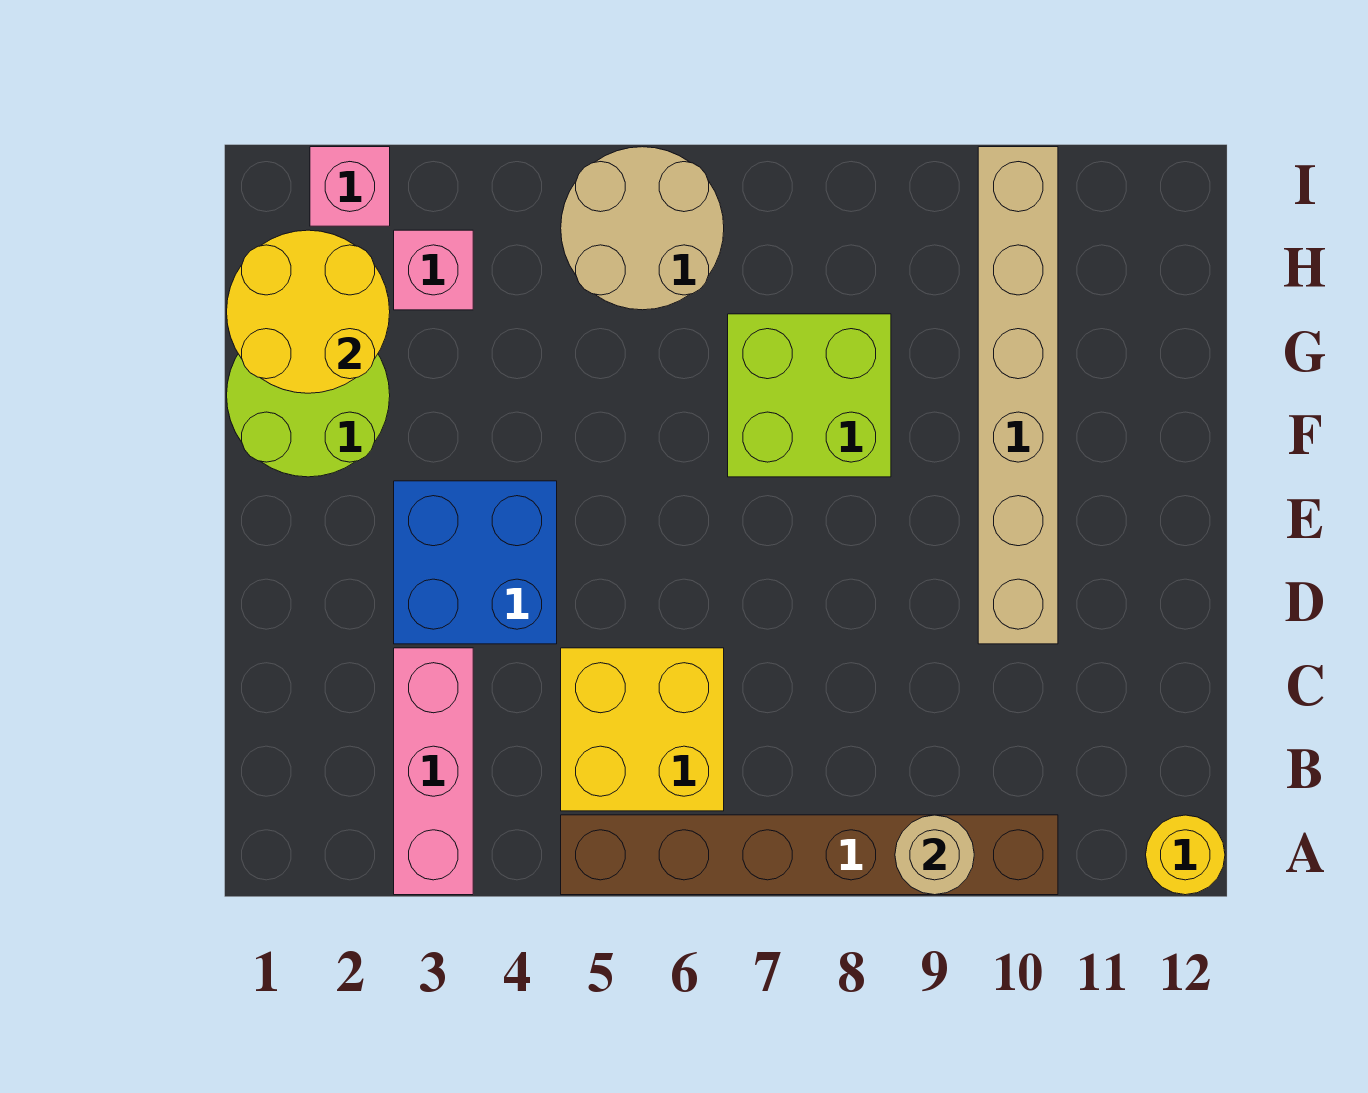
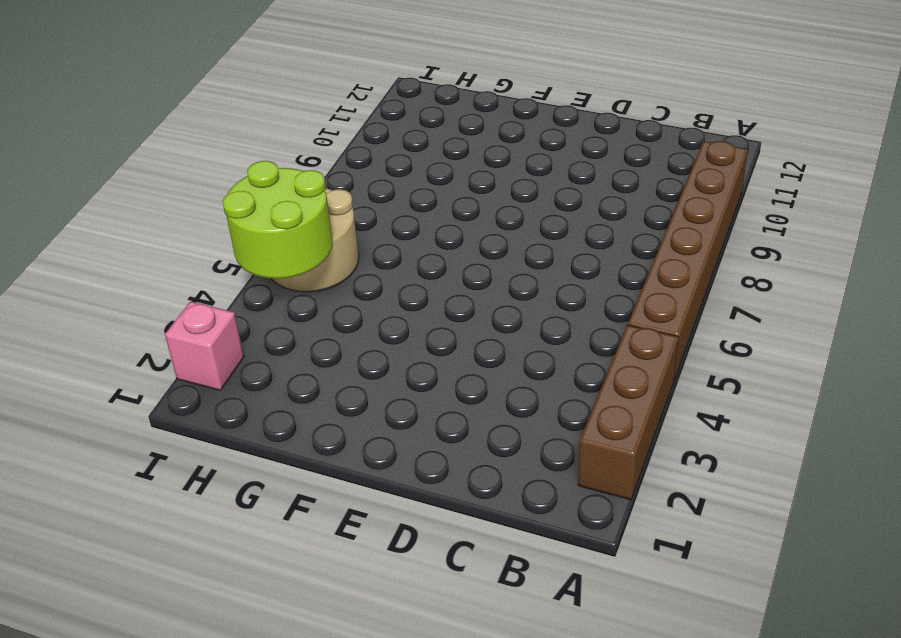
brown 1x3 brick [578,325,678,500] -> pink 1x3 brick [394,648,473,895]
lime 2x2 round brick [223,161,333,279] -> lime 2x2 round brick moved to [227,354,390,477]
none -> yellow 1x1 round brick [1146,815,1225,895]
none -> yellow 2x2 brick [561,648,724,811]
none -> blue 2x2 brick [394,481,557,644]

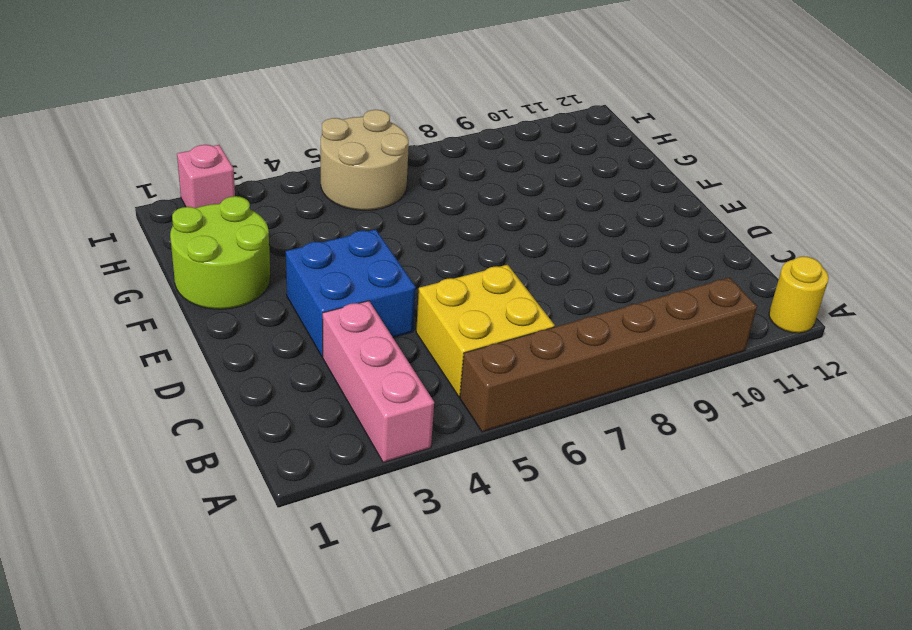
none -> tan 1x6 brick [978,147,1058,644]
none -> lime 2x2 brick [728,314,891,477]
none -> pink 1x1 brick [394,230,473,310]

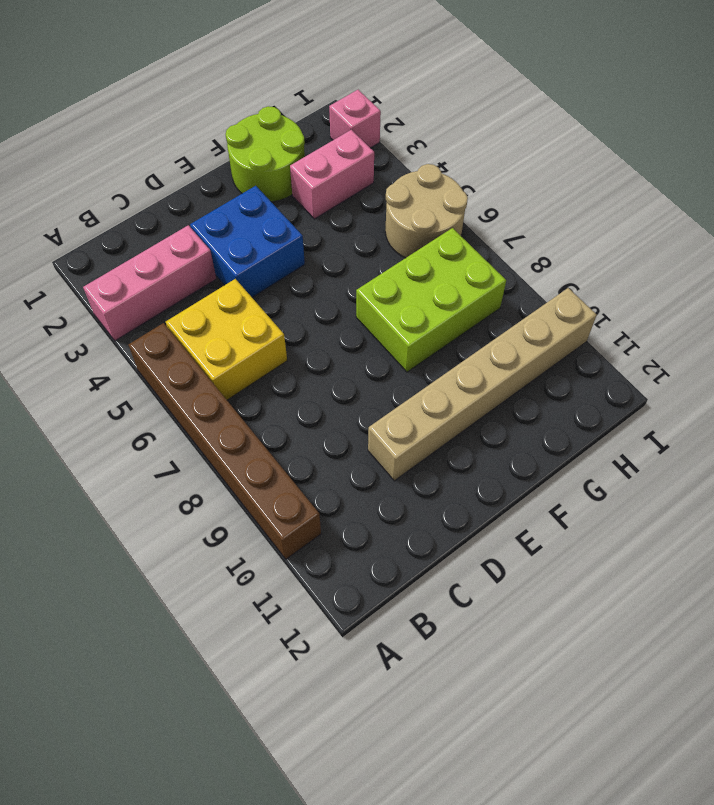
lime 2x3 brick [356,228,506,372] -> lime 2x2 brick [728,314,891,477]
pink 1x2 brick [290,130,374,219] -> pink 1x1 brick [394,230,473,310]
none -> yellow 1x1 round brick [1146,815,1225,895]
none -> tan 1x1 round brick [895,815,974,895]
none -> yellow 2x2 round brick [227,230,390,393]

